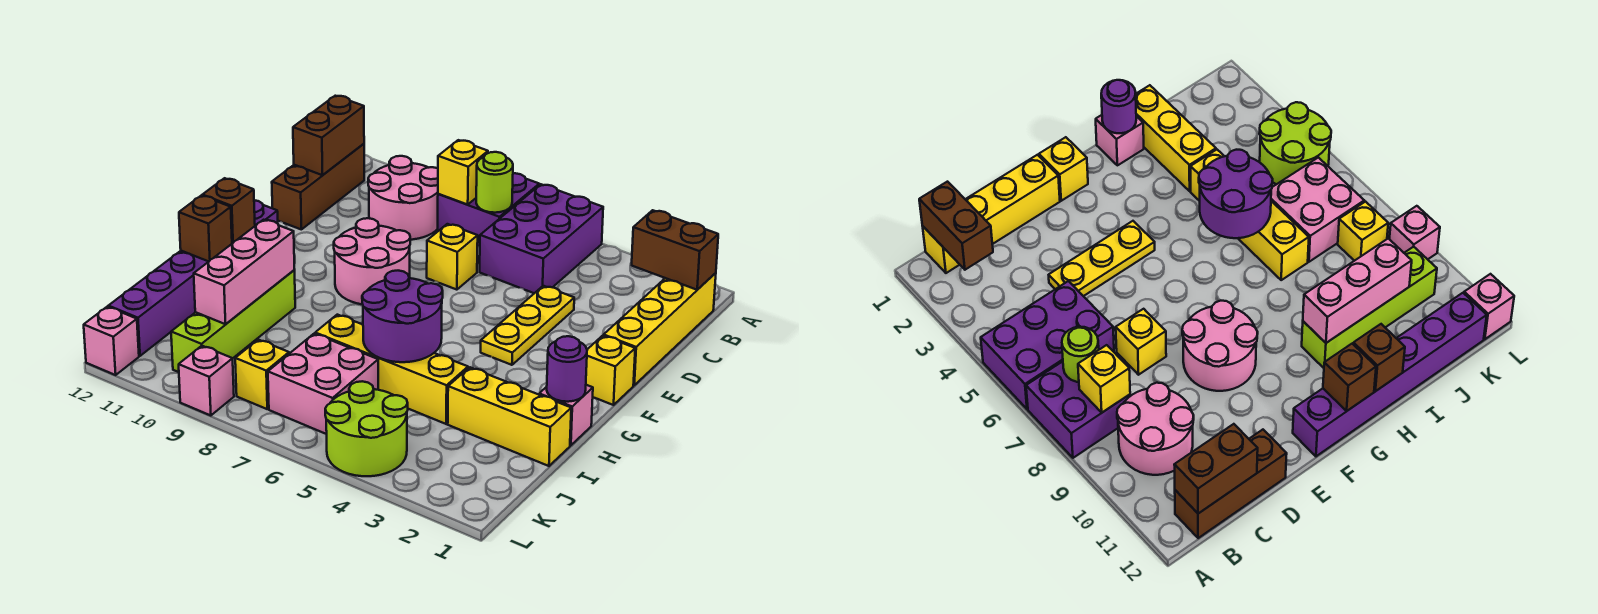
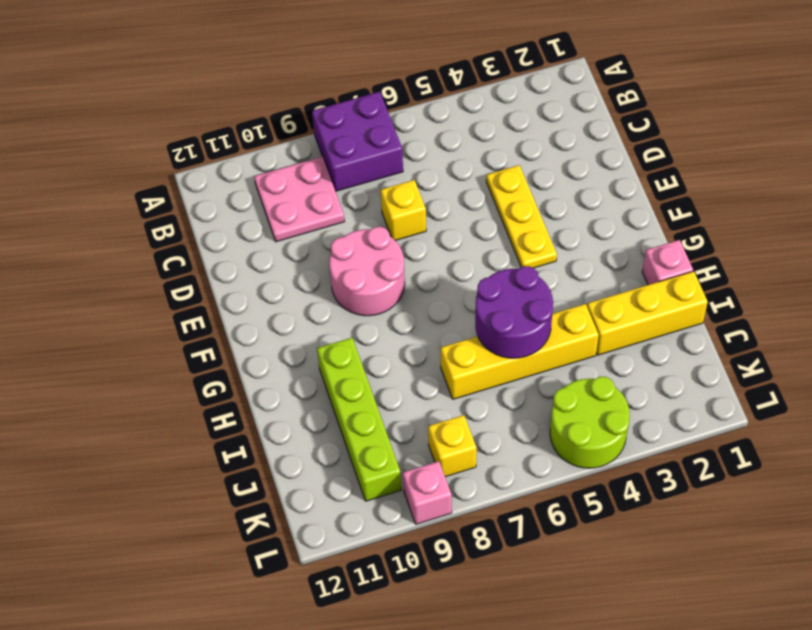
pink 2x2 plate [254,157,345,242] -> pink 2x2 round brick [368,156,438,240]
none -> purple 2x3 brick [480,184,603,293]
none -> yellow 1x4 brick [604,273,716,385]
none -> brown 1x3 brick [272,144,364,229]

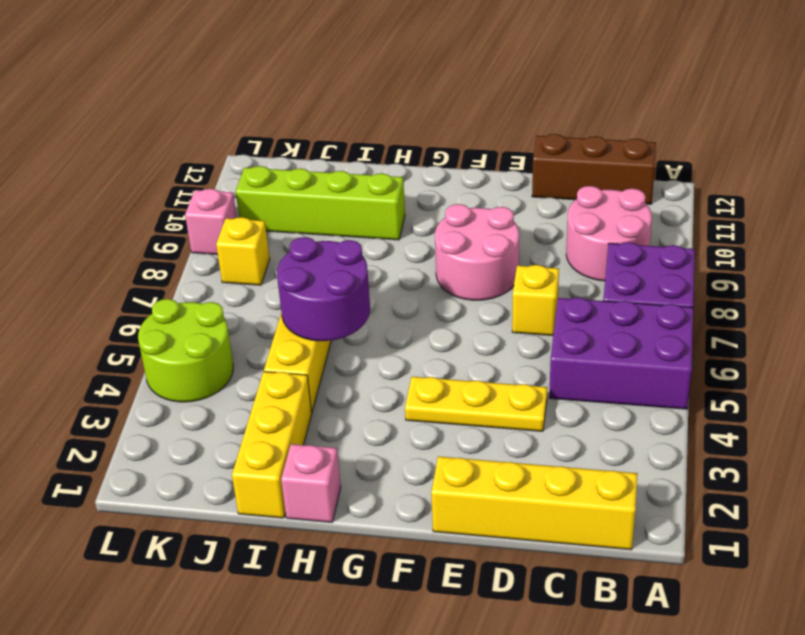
none -> yellow 1x1 brick [586,336,635,405]
none -> purple 1x6 brick [108,200,278,356]
none -> pink 2x2 brick [268,334,378,434]

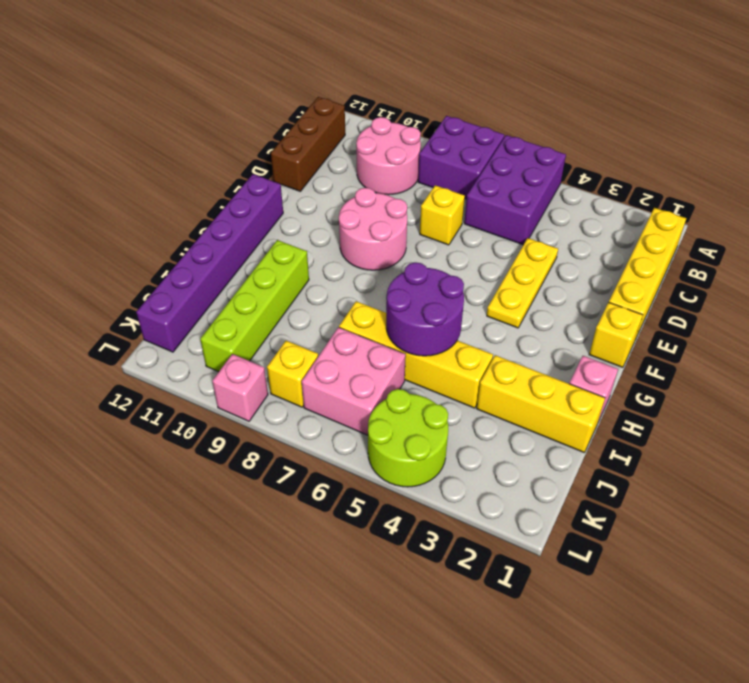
none -> pink 1x1 brick [84,307,139,375]
none -> brown 1x2 brick [632,210,718,290]
none -> lime 1x1 round brick [476,152,513,213]

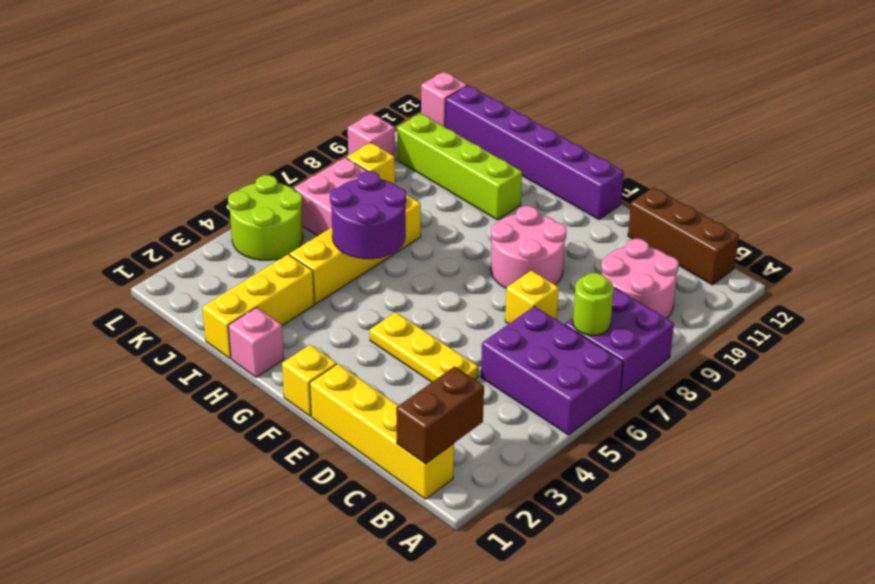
none -> yellow 1x1 brick [438,140,488,205]
none -> brown 1x2 brick [293,96,364,175]
none -> brown 1x1 brick [202,178,255,243]

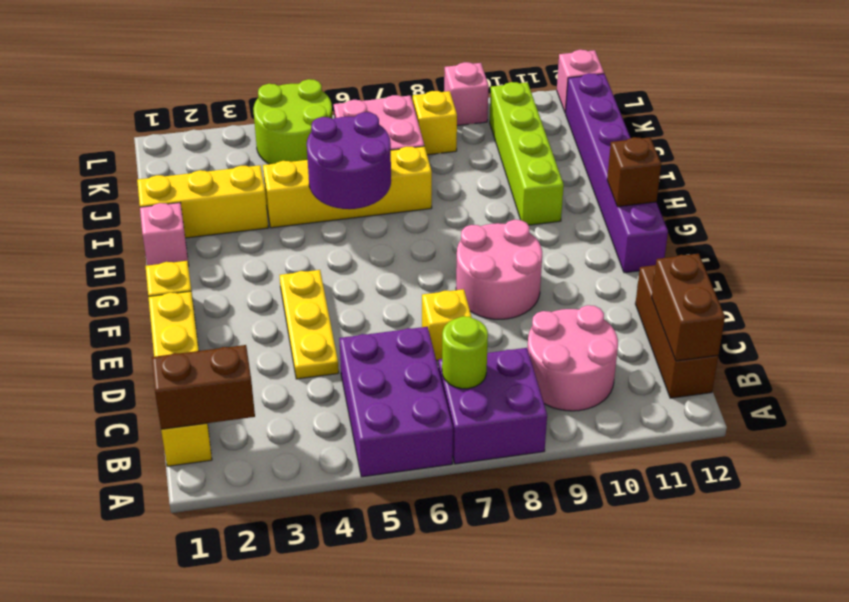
none -> yellow 1x1 brick [438,140,488,205]
none -> purple 1x1 round brick [547,336,587,402]
none -> pink 1x3 brick [194,220,295,324]

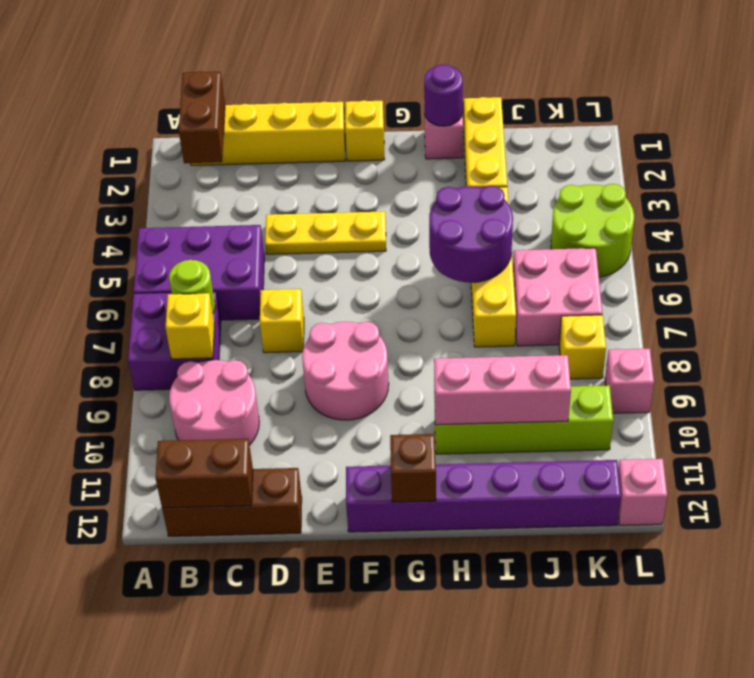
none -> brown 1x1 brick [179,195,232,261]

